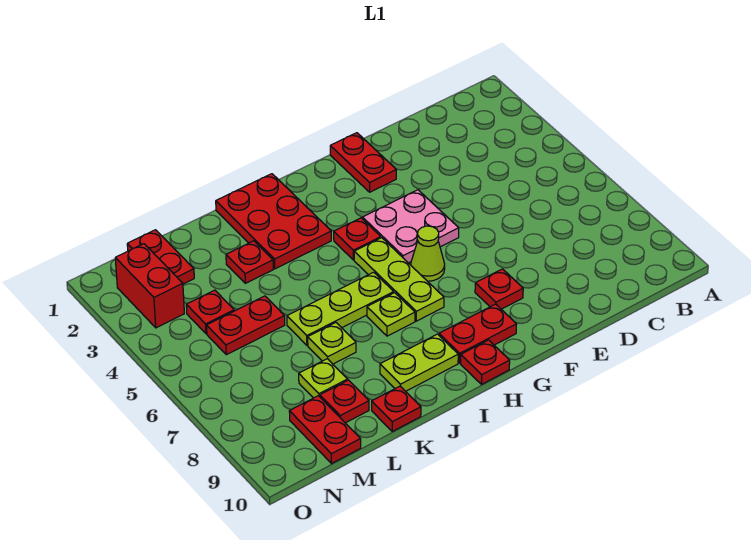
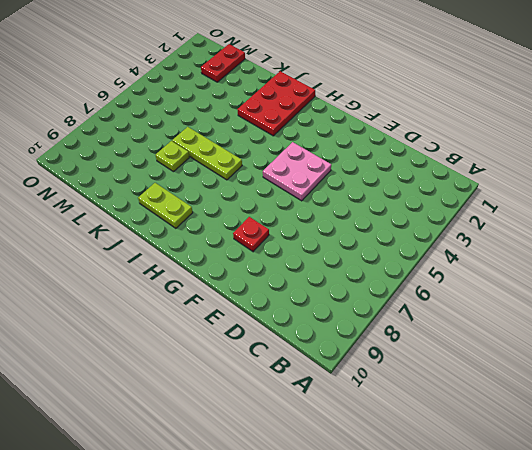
none -> red 1x2 plate [330,133,396,192]
none -> lime 1x1 cone [411,226,445,281]
none -> red 1x2 plate [439,304,517,363]

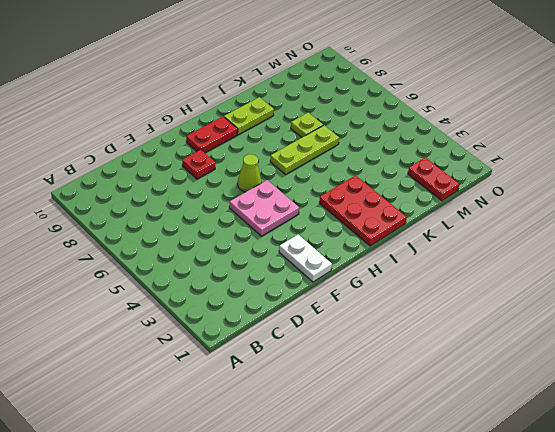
white 1x2 plate [279,235,332,282] -> red 1x2 plate [330,133,396,192]
none -> red 1x1 plate [334,218,381,260]
none -> lime 1x3 plate [354,238,444,321]
none -> red 1x1 plate [461,340,510,384]

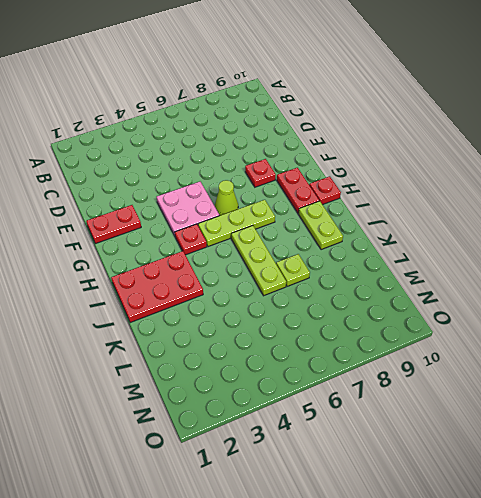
none -> lime 1x1 plate [367,293,415,336]
none -> red 1x1 plate [226,241,273,283]
none -> red 1x1 plate [372,386,421,431]

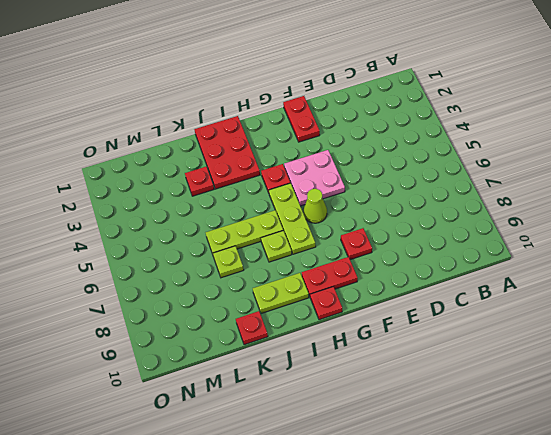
none -> red 1x2 plate [207,296,285,355]
none -> lime 1x1 plate [299,359,348,398]
none -> red 1x1 plate [320,380,369,423]

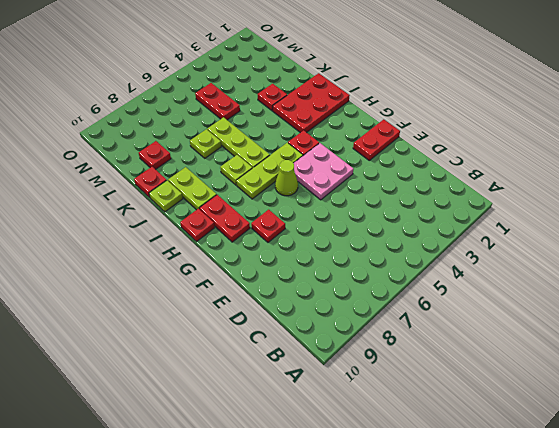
lime 1x1 plate [149,180,183,212] -> lime 1x1 plate moved to [299,359,348,398]
none -> red 1x2 plate [127,230,194,284]
none -> red 1x1 plate [186,290,234,334]
none -> red 1x2 plate [289,396,361,463]

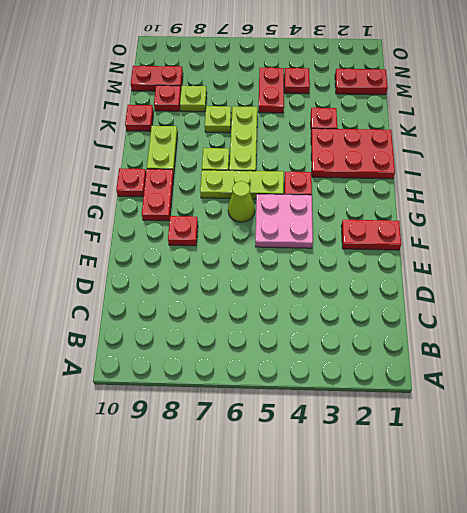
none -> red 1x2 brick [115,244,184,328]

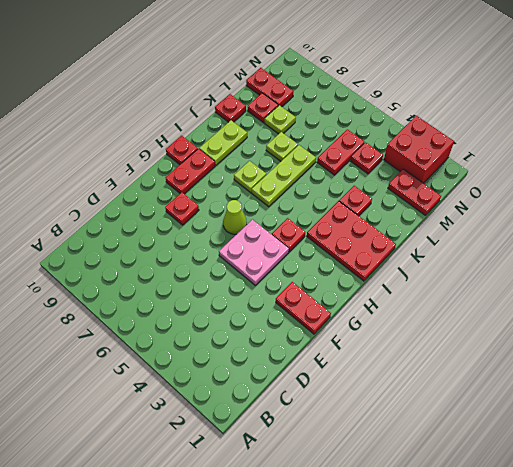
red 2x2 brick [384,116,454,183] -> red 1x2 brick [115,244,184,328]
none -> lime 1x3 plate [354,238,444,321]

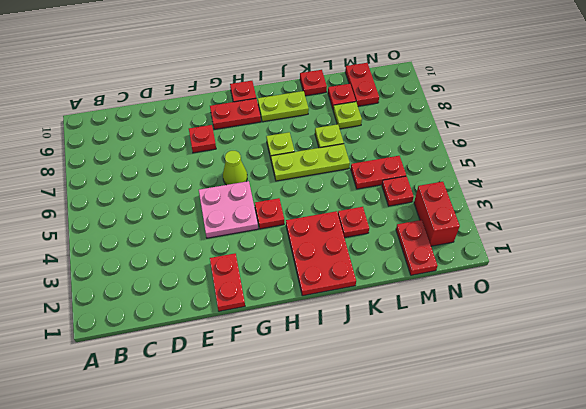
none -> lime 1x3 plate [354,238,444,321]

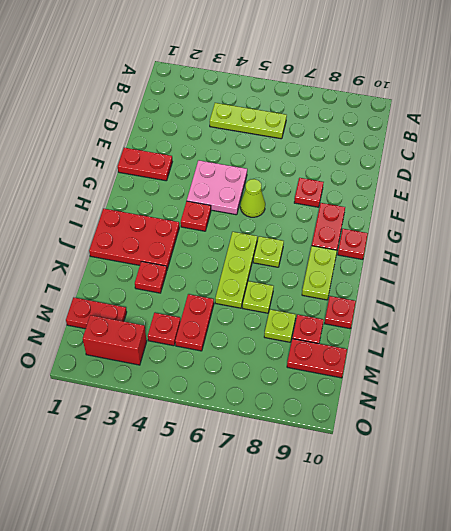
lime 1x3 plate [210,103,287,139] -> lime 1x3 plate moved to [354,238,444,321]

